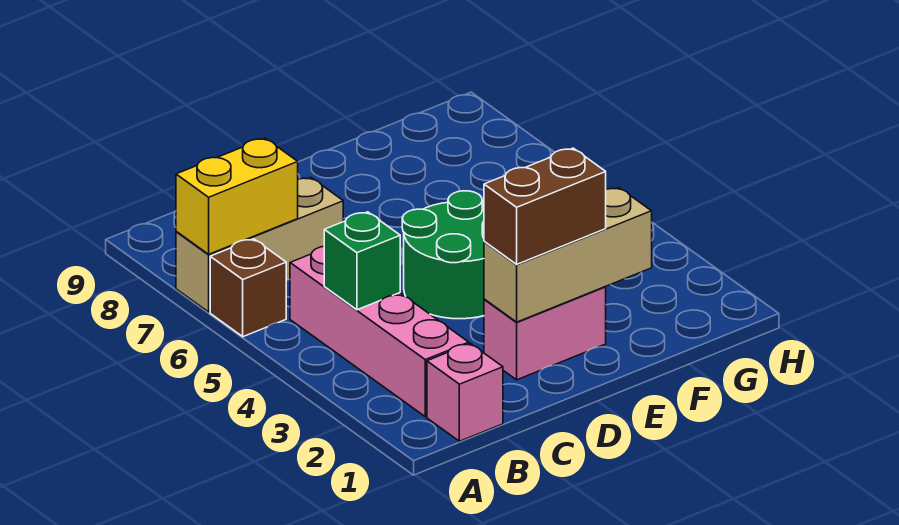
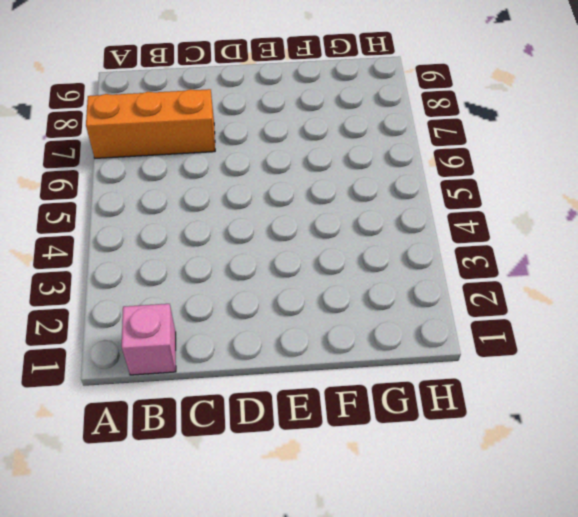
orange 1x3 brick [86,89,215,158] -> tan 1x3 brick [176,177,343,312]
none -> brown 1x1 brick [210,239,286,337]
none -> pink 1x4 brick [290,247,469,417]

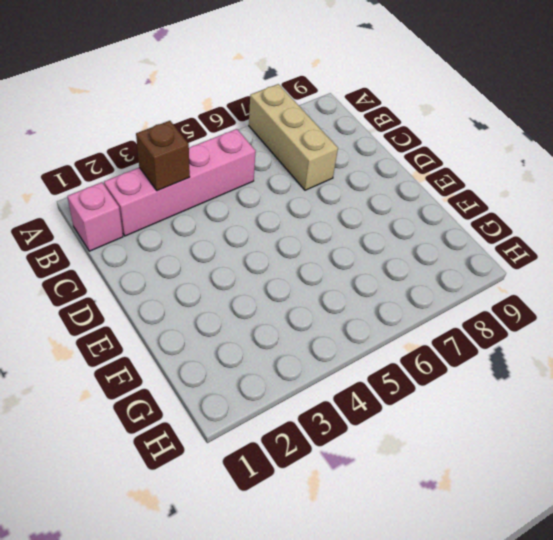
brown 1x1 brick [136,121,190,191] -> brown 1x1 brick moved to [210,239,286,337]
none -> pink 1x2 brick [484,287,606,380]
none -> green 2x2 round brick [402,191,484,319]

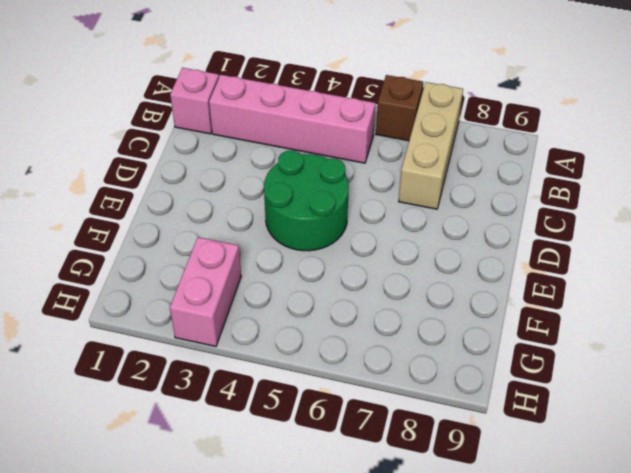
pink 1x2 brick [170,237,241,346] -> pink 1x2 brick moved to [484,287,606,380]
none -> yellow 1x2 brick [176,138,298,254]
none -> green 1x1 brick [324,212,400,310]

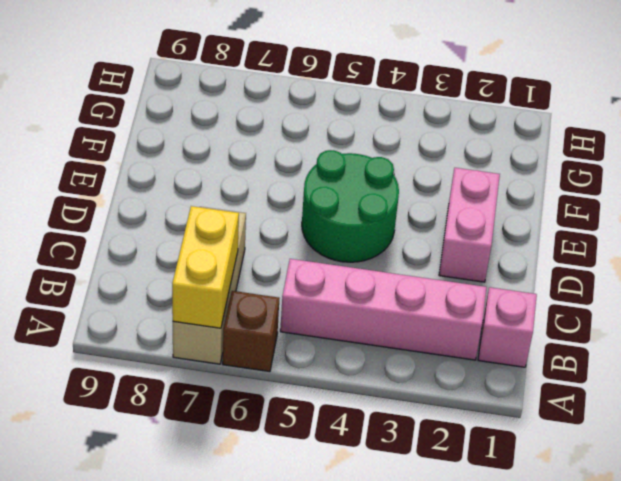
none -> green 1x1 brick [324,212,400,310]
none -> tan 1x3 brick [484,188,652,322]

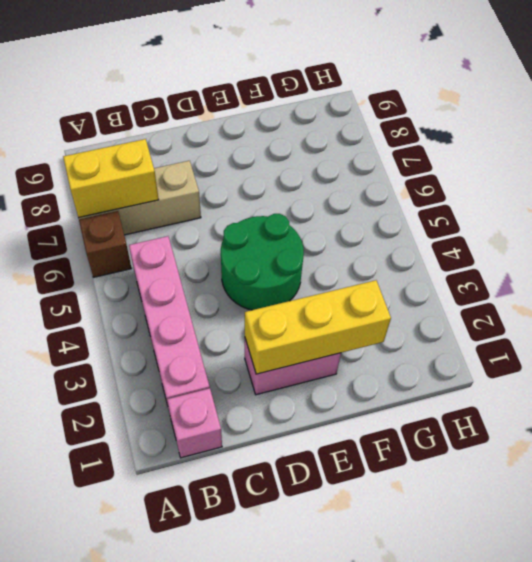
yellow 1x3 brick [245,280,391,374] -> tan 1x3 brick [484,188,652,322]
none -> green 1x1 brick [324,212,400,310]
none -> brown 1x2 brick [484,148,606,264]

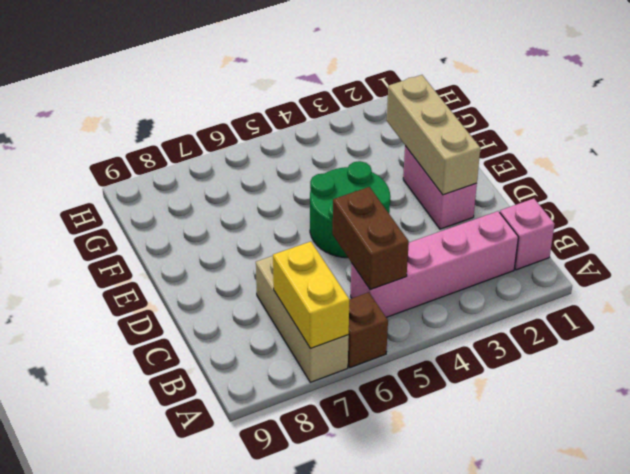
brown 1x2 brick [333,187,409,290] -> brown 1x2 brick moved to [484,148,606,264]
none -> green 1x1 brick [324,212,400,310]

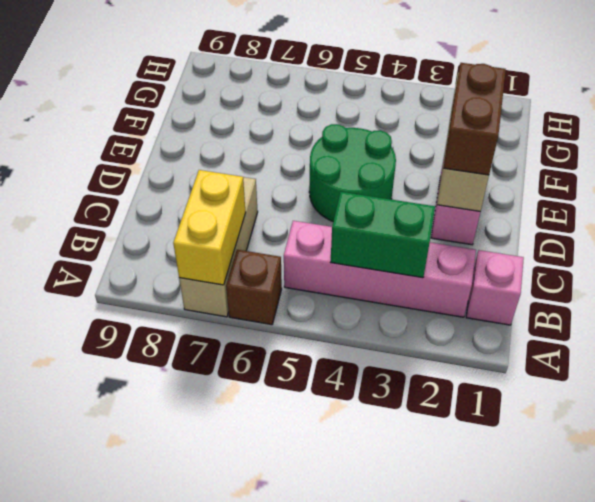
green 1x2 brick [331,192,435,278] -> green 1x1 brick [324,212,400,310]

